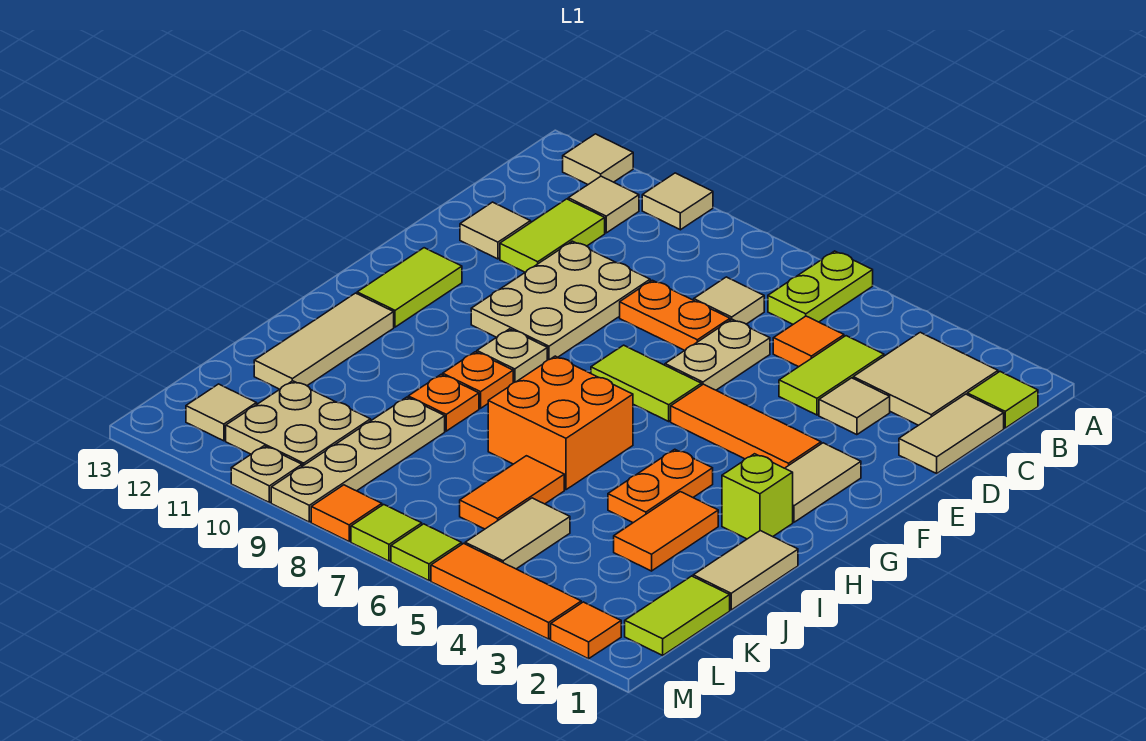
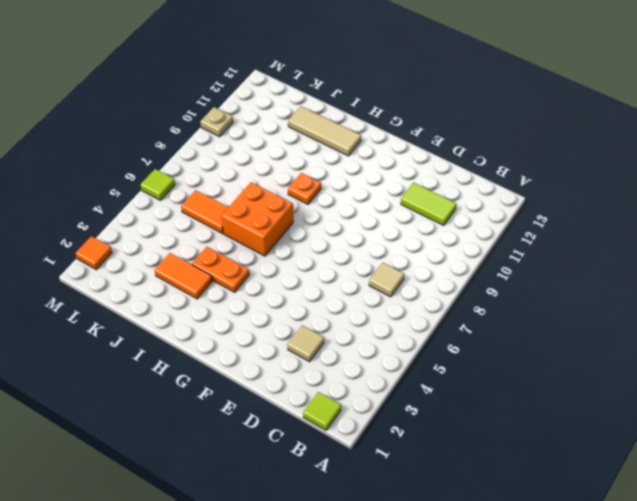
none -> lime 1x2 plate [768,251,873,324]
none -> tan 1x1 tile [642,173,713,230]
none -> tan 1x1 tile [563,134,633,184]
none -> tan 2x2 tile [853,332,998,425]

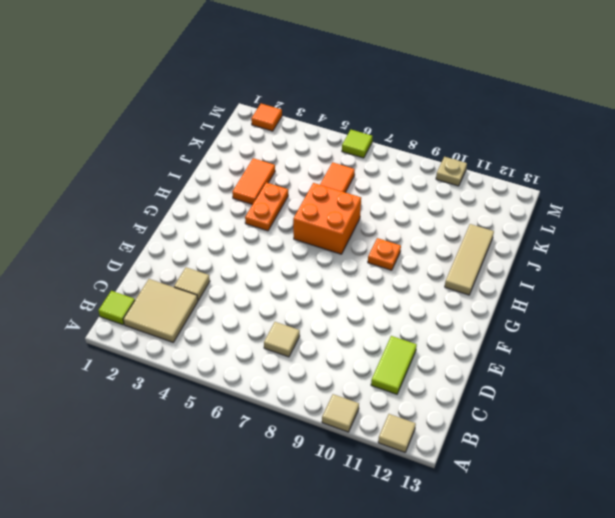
none -> lime 1x2 plate [768,251,873,324]
none -> tan 1x1 tile [568,176,639,233]
none -> tan 1x2 tile [899,394,1004,473]
none -> lime 1x2 tile [779,336,884,415]

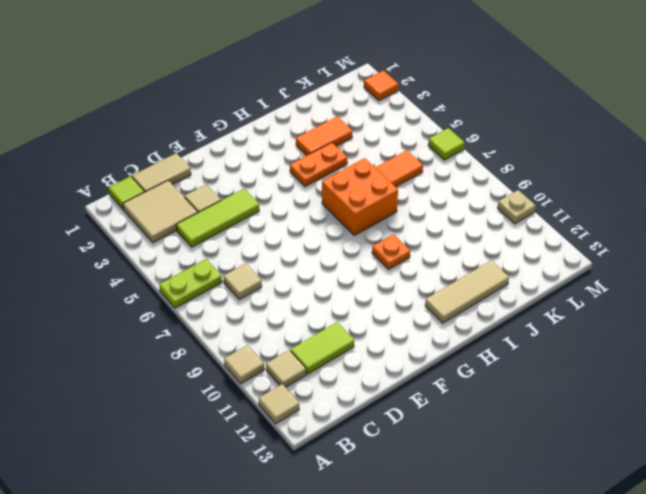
lime 1x3 tile [176,189,259,247] -> lime 1x2 tile [779,336,884,415]
none -> orange 1x1 tile [773,316,844,367]
none -> tan 1x2 plate [665,319,770,390]
none -> orange 1x2 plate [620,280,730,350]
none -> tan 2x3 plate [471,241,650,360]

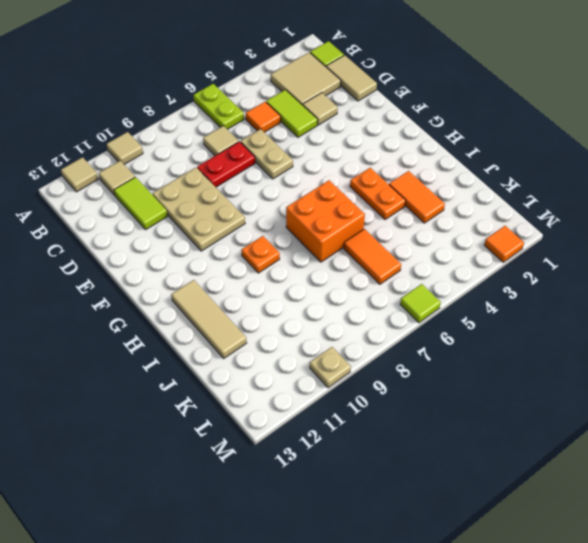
red 1x2 plate [197,142,255,187] -> orange 1x2 plate [620,280,730,350]
none -> tan 1x1 tile [460,202,531,259]
none -> tan 1x2 tile [785,443,861,522]
none -> orange 1x3 tile [671,384,821,468]
none -> lime 1x2 tile [591,345,701,421]

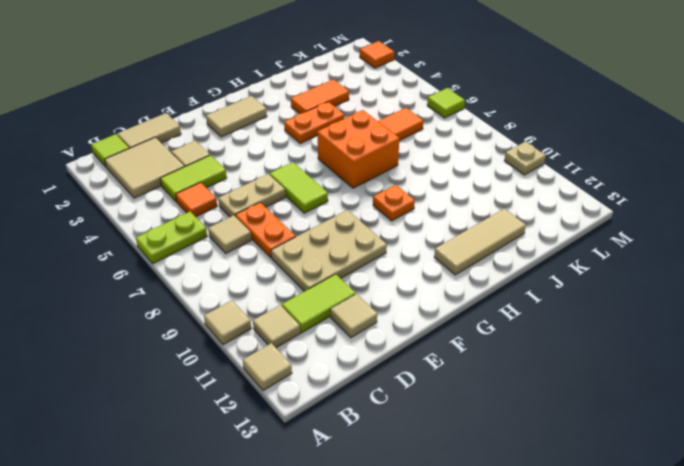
none -> orange 1x3 tile [671,384,821,468]
none -> lime 1x2 tile [357,248,462,327]
none -> tan 1x1 plate [477,329,547,383]
none -> lime 1x1 brick [722,454,793,539]

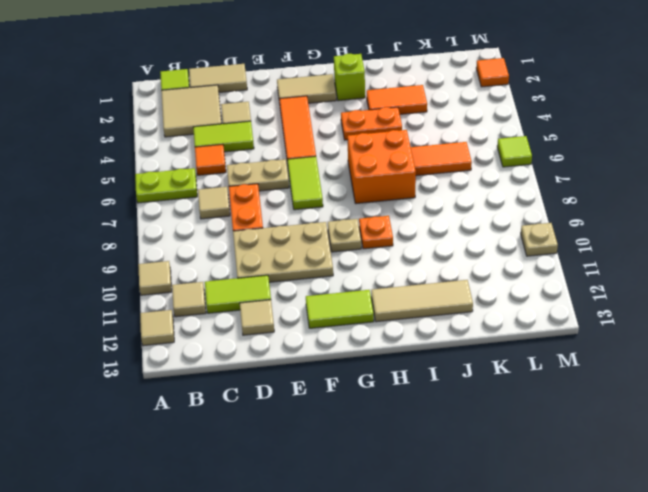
none -> tan 1x2 tile [693,531,798,610]
none -> orange 1x1 plate [408,375,479,431]
none -> tan 1x4 plate [271,397,445,522]
none -> lime 1x2 tile [625,576,730,655]

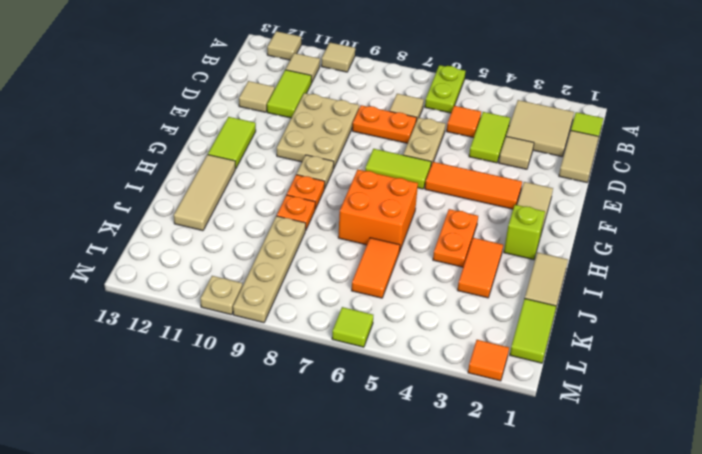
none -> tan 1x2 tile [465,498,570,569]
none -> tan 2x2 plate [226,381,371,466]
none -> tan 1x1 tile [186,384,257,441]
none -> orange 1x3 tile [431,543,581,639]

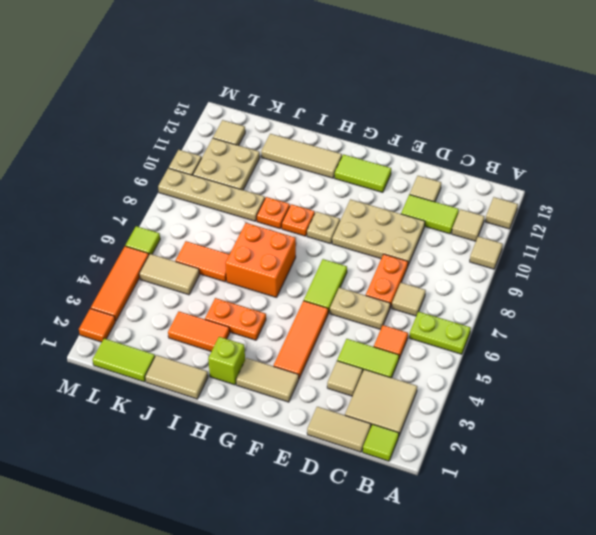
none -> lime 1x1 tile [351,505,422,561]
none -> orange 1x1 tile [311,485,382,541]

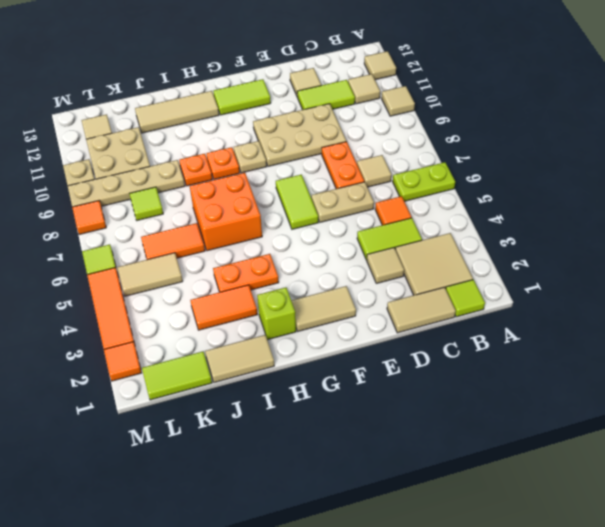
lime 1x1 tile [129,187,163,220] -> lime 1x1 tile moved to [351,505,422,561]
none -> orange 1x3 tile [671,384,821,468]

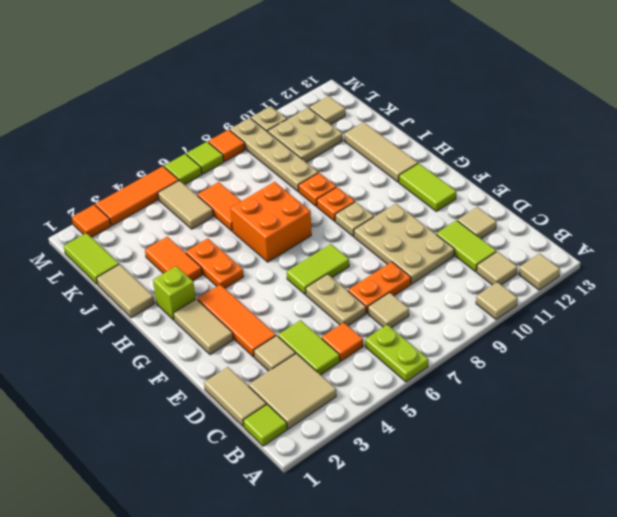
orange 1x3 tile [198,284,276,357] -> orange 1x3 tile turned to [671,384,821,468]

